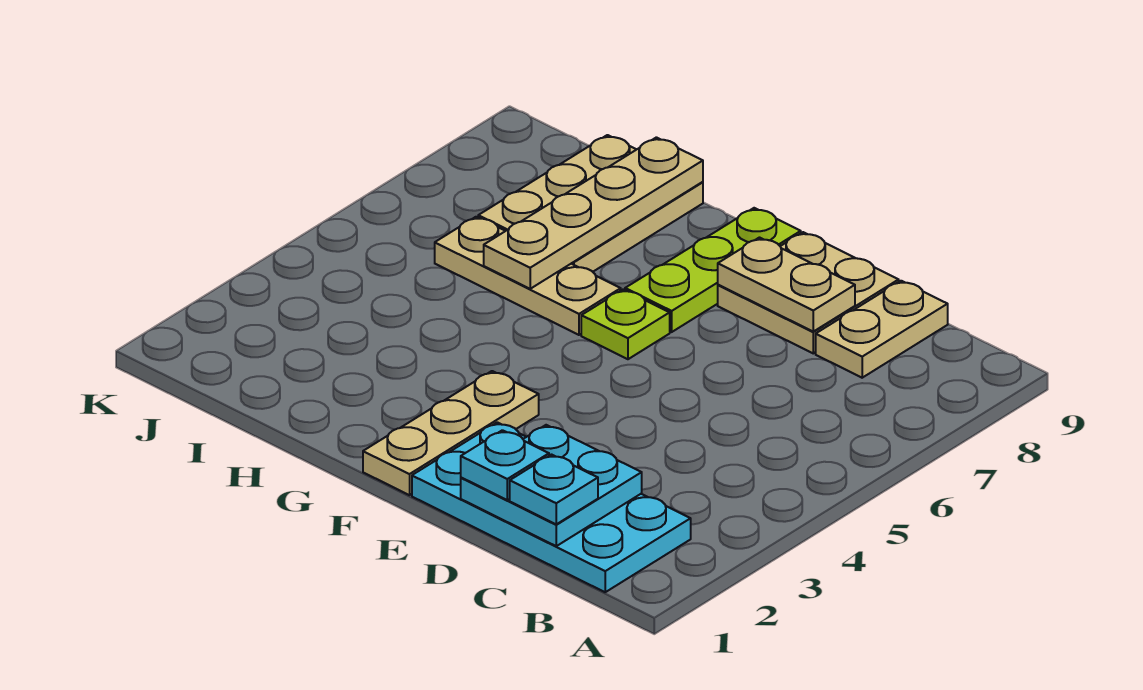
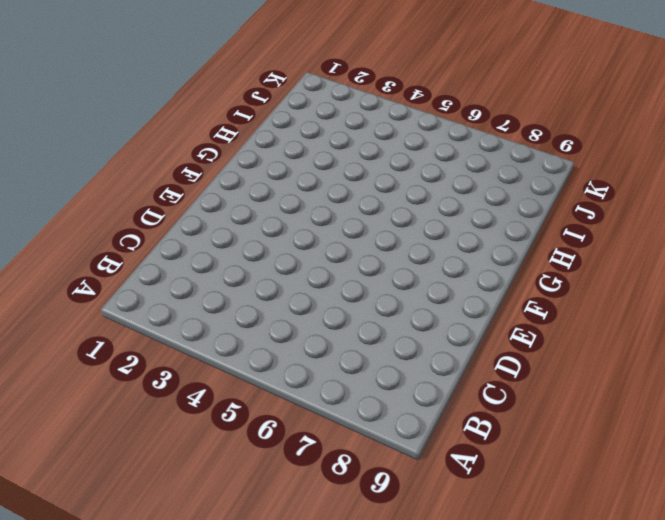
none -> cyan 2x4 plate [412,422,691,592]
none -> tan 1x2 plate [816,281,948,378]
none -> tan 2x2 plate [718,232,899,353]

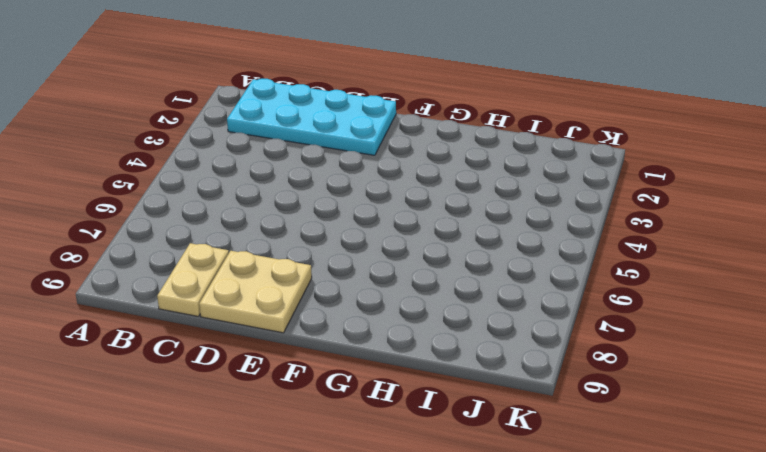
none -> tan 1x3 plate [363,371,539,495]
none -> lime 1x1 plate [581,290,670,359]
none -> lime 1x3 plate [625,208,801,332]

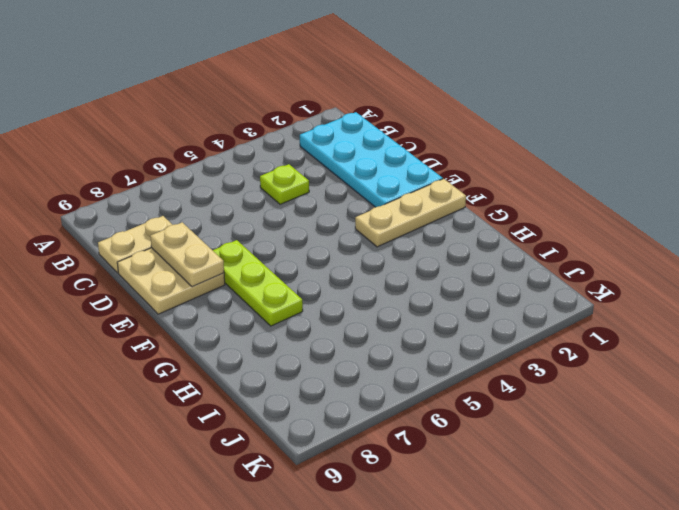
lime 1x1 plate [260,164,309,204] -> lime 1x1 plate moved to [581,290,670,359]
lime 1x3 plate [213,240,303,326] -> lime 1x3 plate turned to [625,208,801,332]
none -> tan 1x3 plate [435,217,621,335]
none -> tan 2x3 plate [478,135,703,272]
none -> cyan 2x2 plate [461,425,642,546]

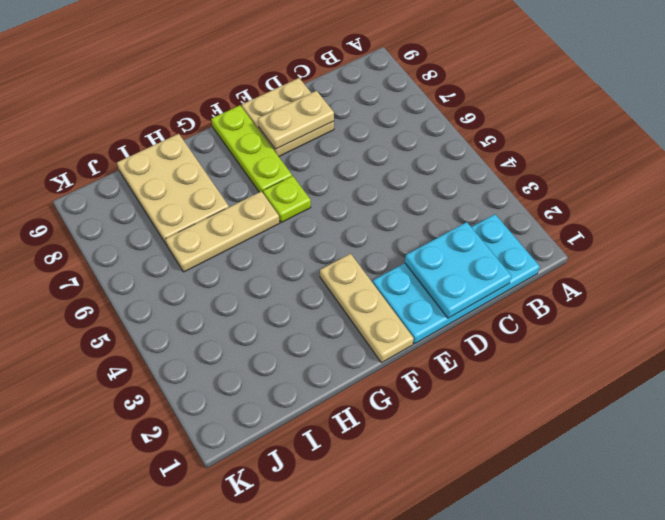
none -> tan 1x2 plate [816,281,948,378]
none -> tan 1x4 plate [484,137,703,289]
none -> cyan 1x1 plate [510,455,598,524]

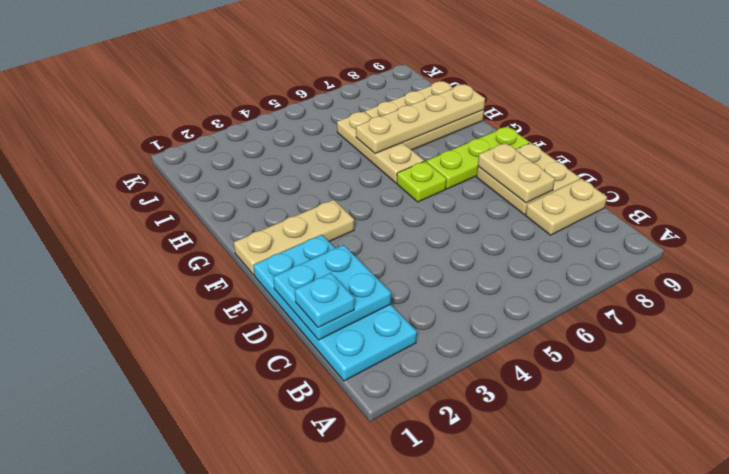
none -> cyan 1x1 plate [461,430,549,500]

